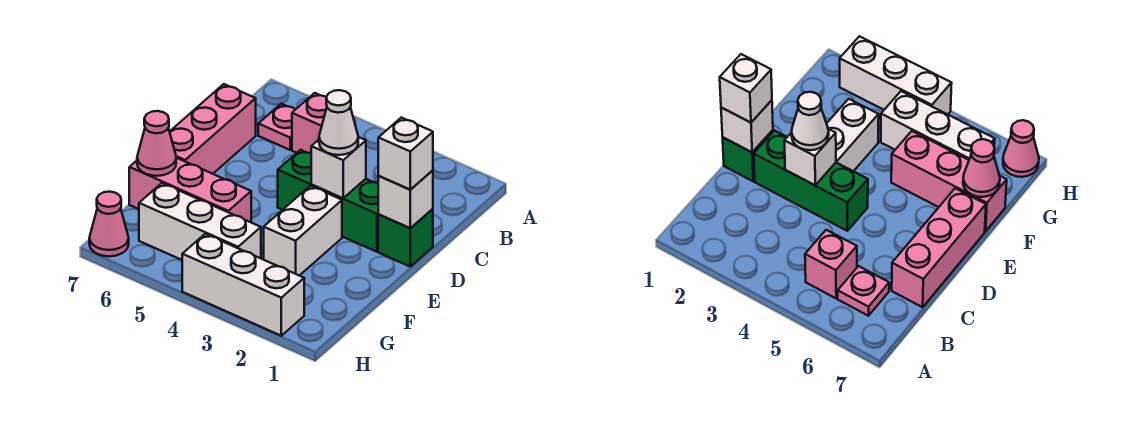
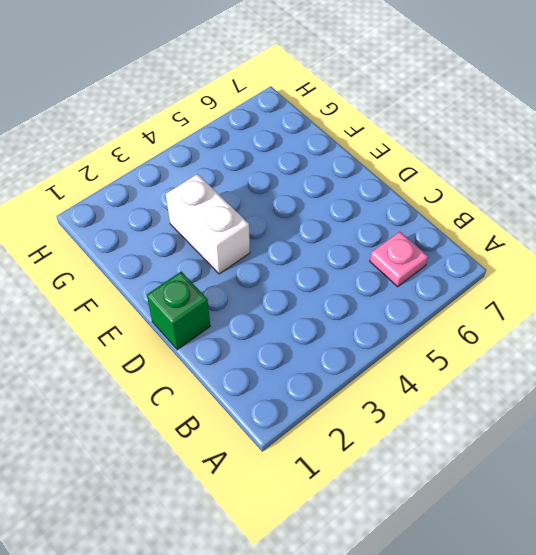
none -> pink 1x1 brick [292,93,327,153]
none -> pink 1x3 brick [170,84,256,174]
none -> green 1x3 brick [278,150,379,252]

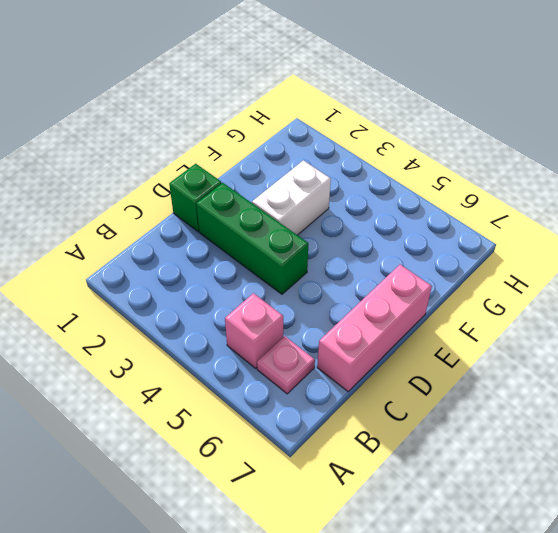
none -> pink 1x3 brick [129,158,251,222]
none -> white 1x3 brick [139,183,261,260]
none -> white 1x3 brick [182,234,304,336]

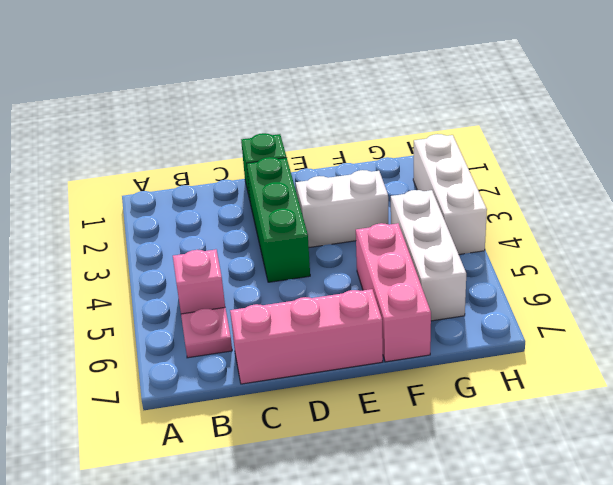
none -> pink 1x1 cone [89,192,129,256]
none -> white 1x1 brick [378,170,433,228]
none -> white 1x1 brick [311,137,366,198]

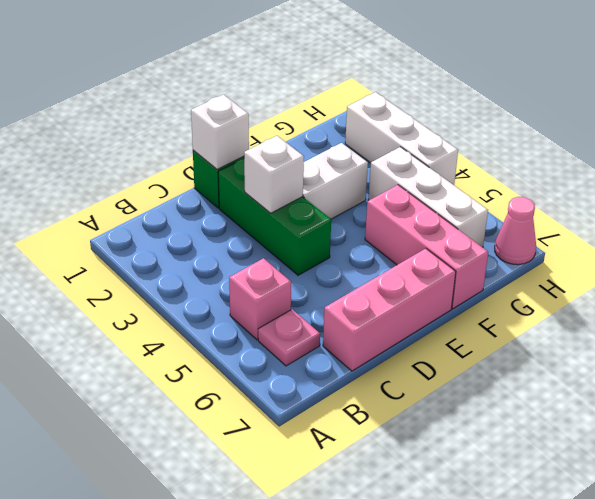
none -> pink 1x1 cone [137,111,176,176]
none -> white 1x1 brick [378,118,433,190]
none -> white 1x1 cone [319,90,358,155]

